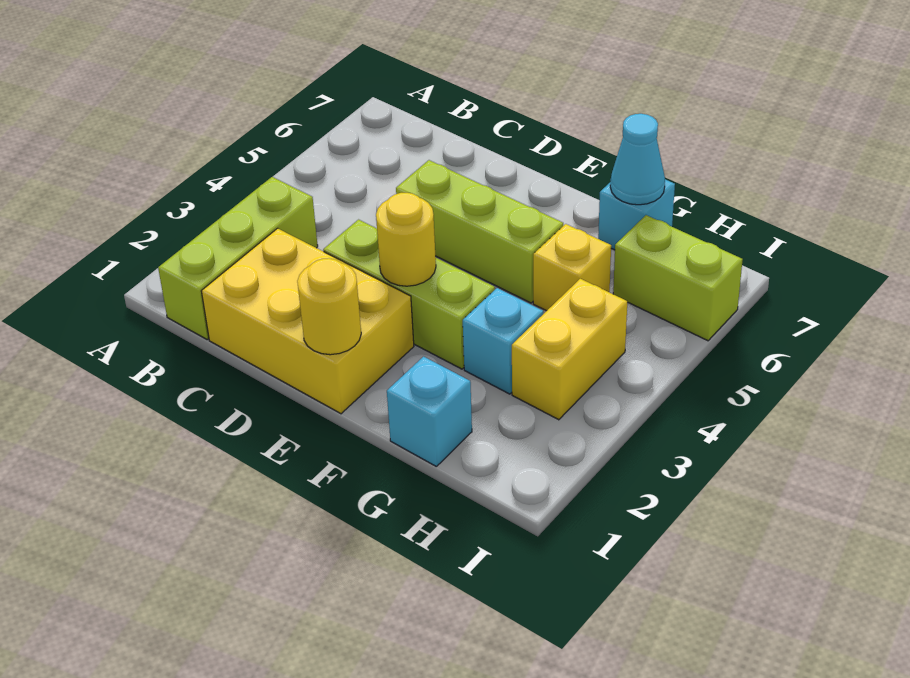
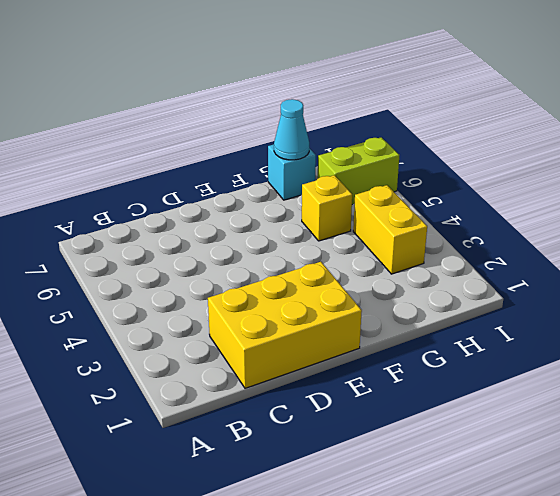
none -> lime 1x3 brick [158,177,318,339]
none -> lime 1x3 brick [323,220,495,369]
none -> lime 1x3 brick [396,160,563,303]

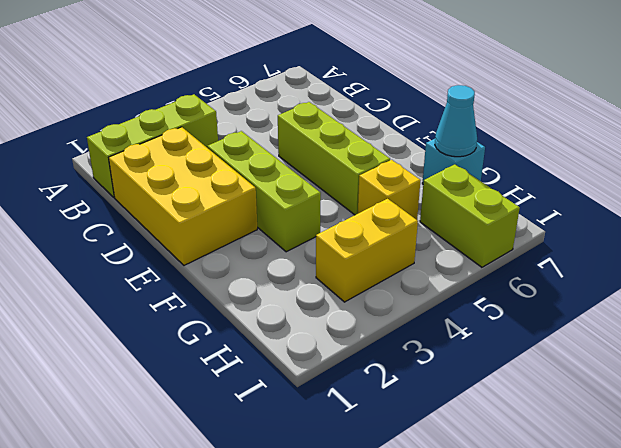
none -> cyan 1x1 brick [387,357,472,467]
none -> cyan 1x1 brick [463,288,543,394]
none -> yellow 1x1 round brick [297,258,361,355]

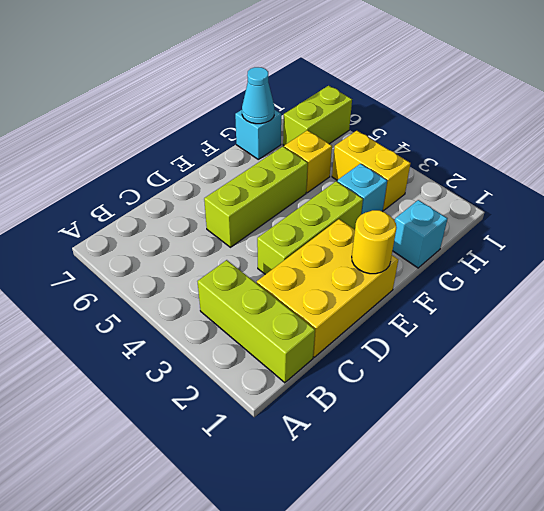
none -> yellow 1x1 round brick [376,193,436,286]

